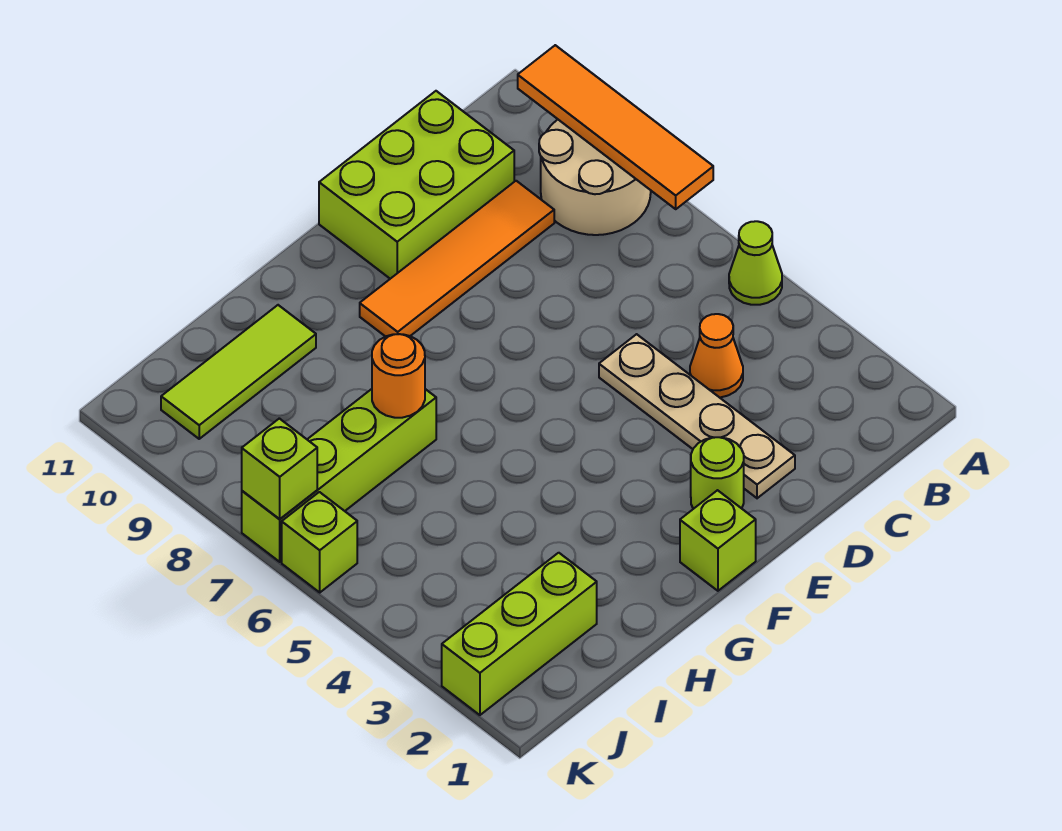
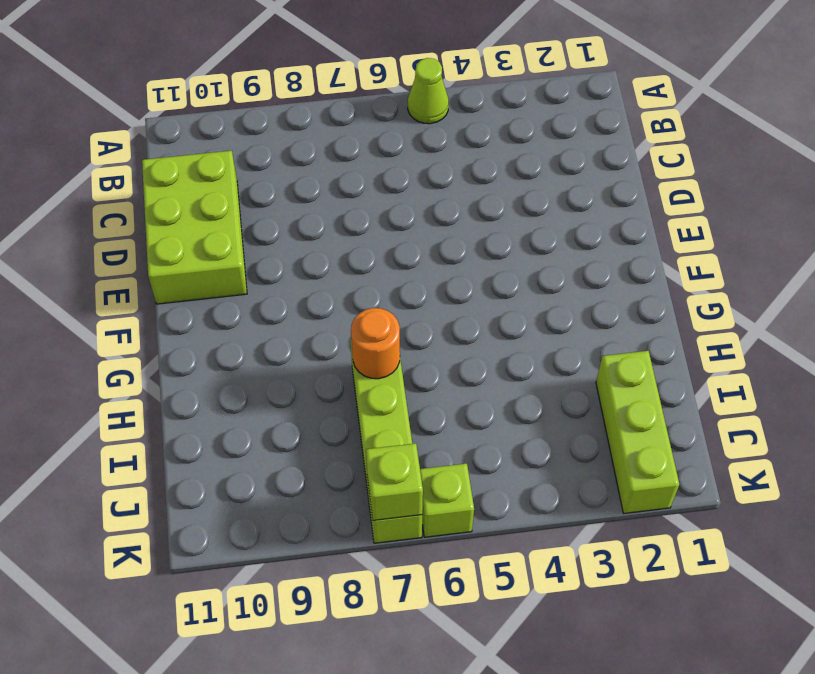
none -> tan 2x2 round brick [539,120,651,235]
none -> orange 1x1 cone [690,314,743,397]
none -> orange 1x4 tile [360,181,554,337]

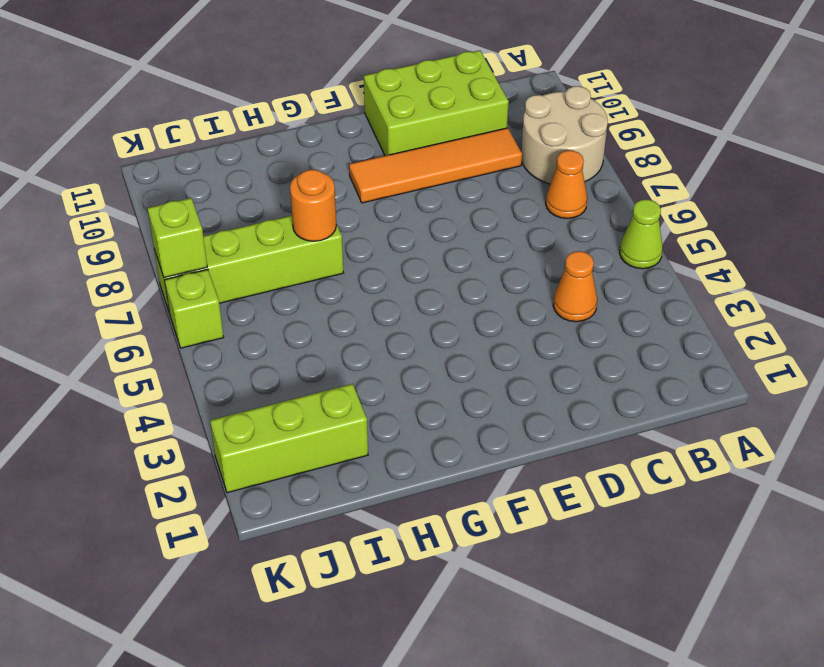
orange 1x1 cone [546,151,587,218] -> none
none -> tan 1x4 plate [599,334,795,498]
none -> lime 1x1 round brick [691,437,744,509]
none -> lime 1x1 brick [680,490,756,591]

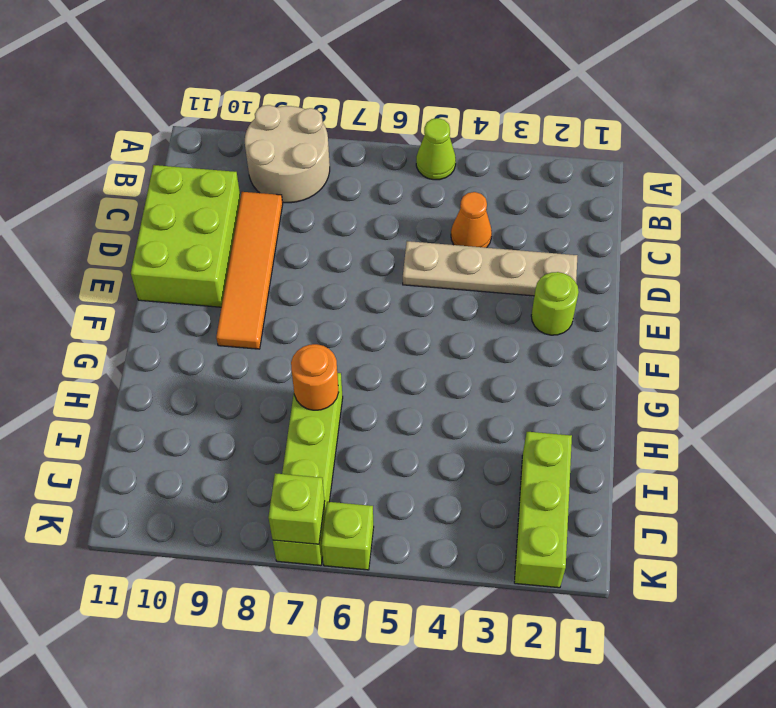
none -> lime 1x1 brick [680,490,756,591]
none -> lime 1x3 tile [161,305,316,439]
none -> orange 1x4 tile [518,45,713,209]

